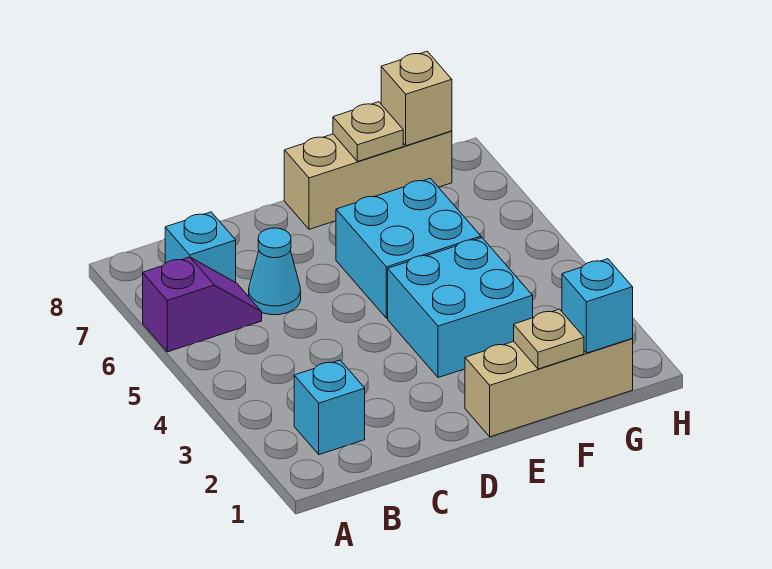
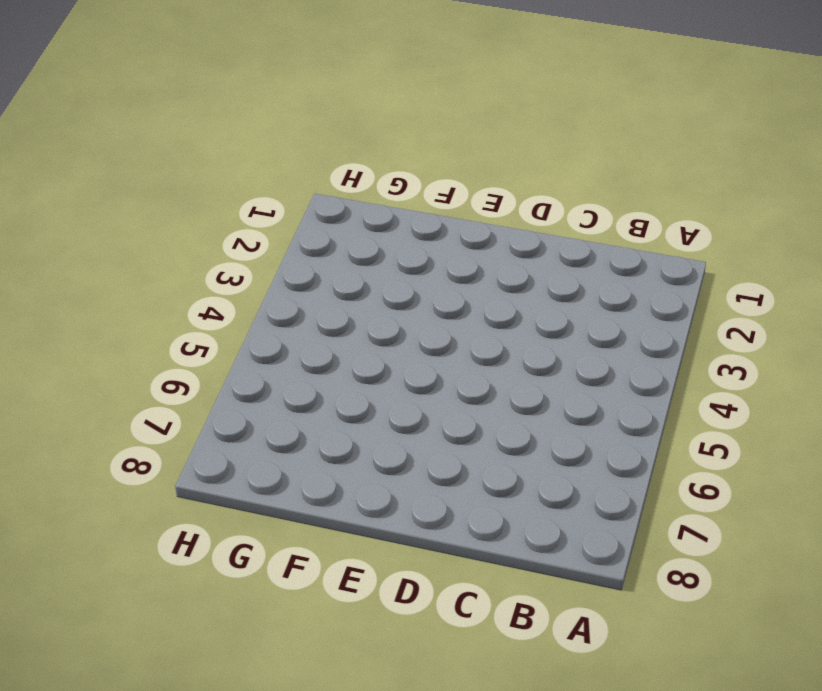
none -> purple 1x2 slope [143,257,262,352]
none -> cyan 1x1 brick [294,360,365,455]
none -> cyan 1x1 brick [165,212,236,282]

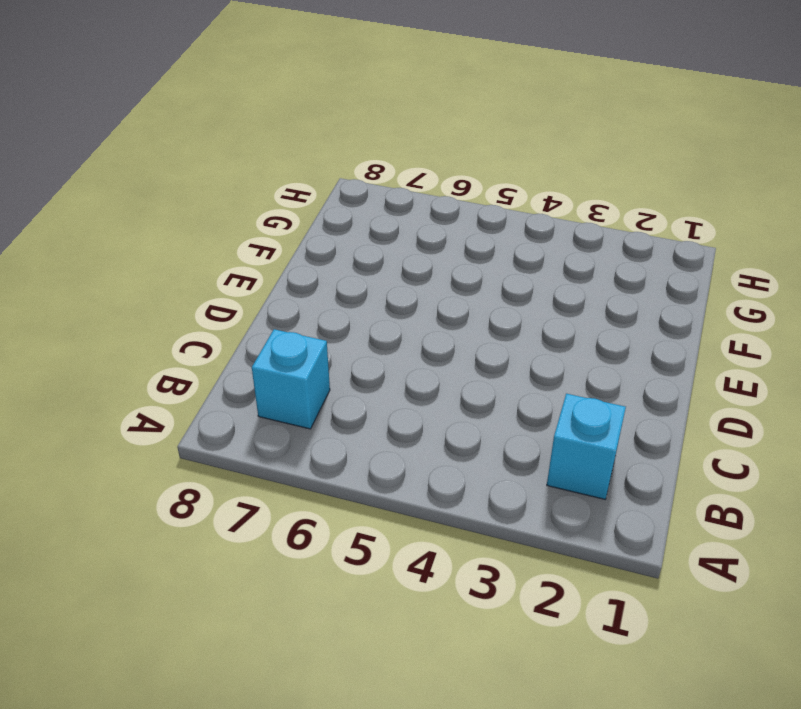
none -> purple 1x2 slope [143,257,262,352]
none -> cyan 1x1 cone [249,228,301,315]
none -> tan 1x3 brick [465,339,633,437]

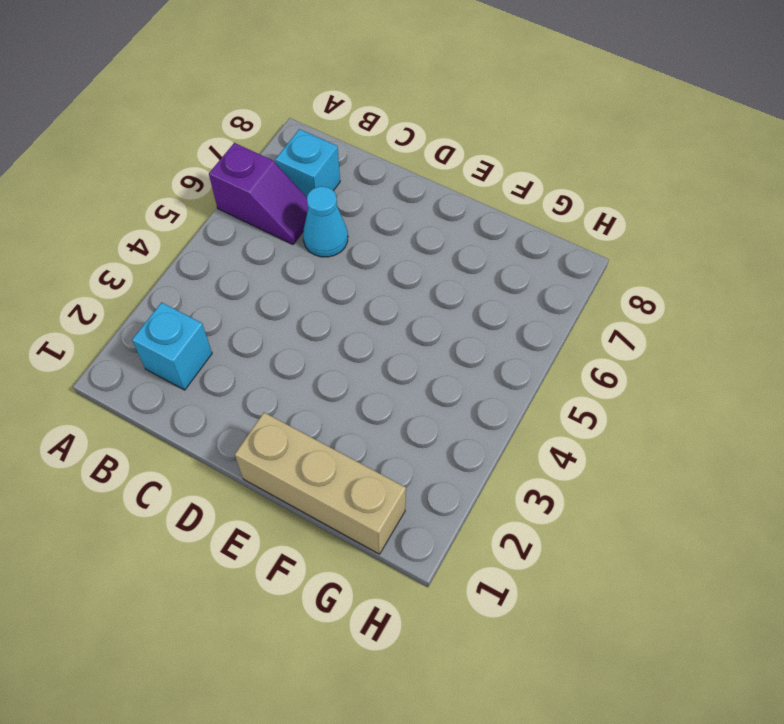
none -> cyan 2x2 brick [388,238,533,378]
none -> cyan 2x2 brick [336,178,481,318]
none -> tan 1x3 brick [284,131,452,229]

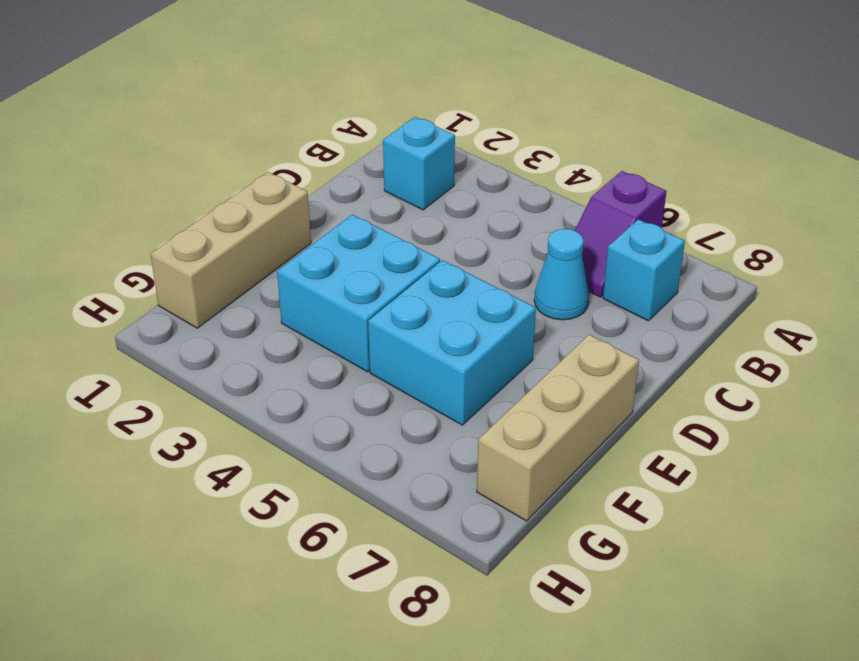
none -> tan 1x1 plate [514,309,584,369]
none -> tan 1x1 plate [333,102,403,162]
none -> cyan 1x1 brick [562,259,633,353]

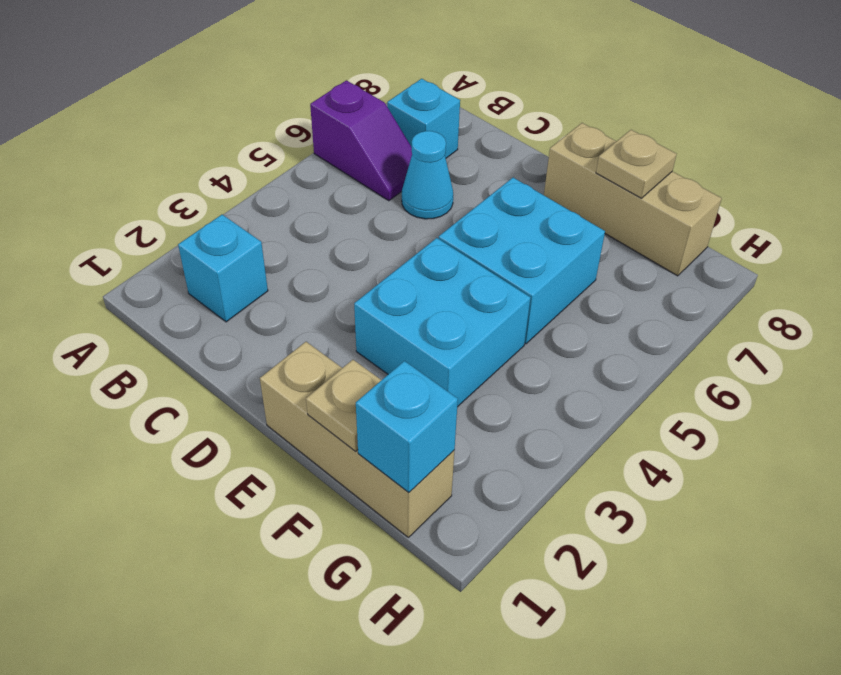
none -> tan 1x1 brick [381,51,452,146]

